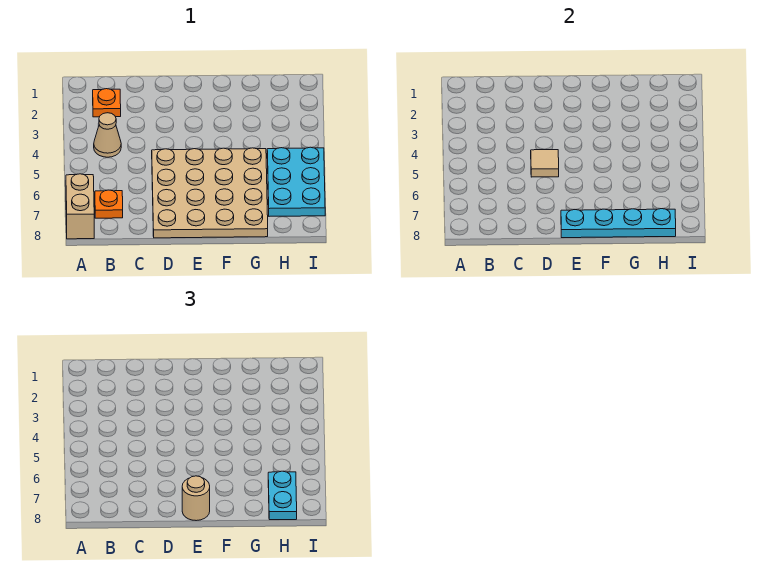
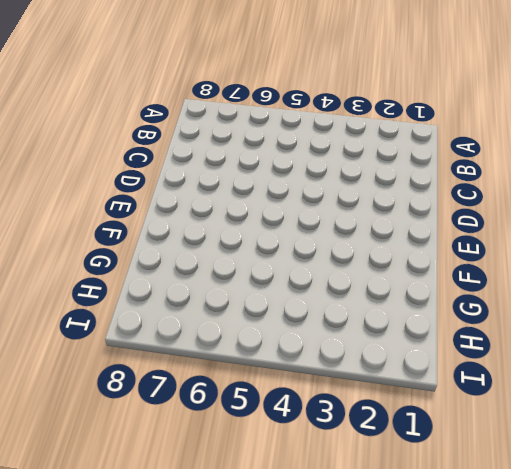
none -> tan 1x2 brick [66,174,94,239]
none -> orange 1x1 plate [93,89,121,117]

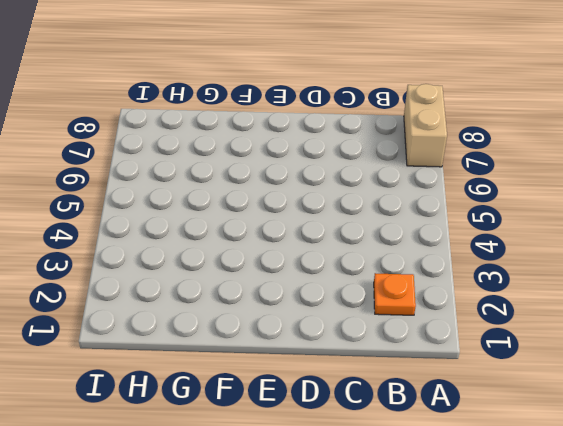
none -> tan 1x1 cone [94,113,121,157]
none -> orange 1x1 plate [95,190,123,218]

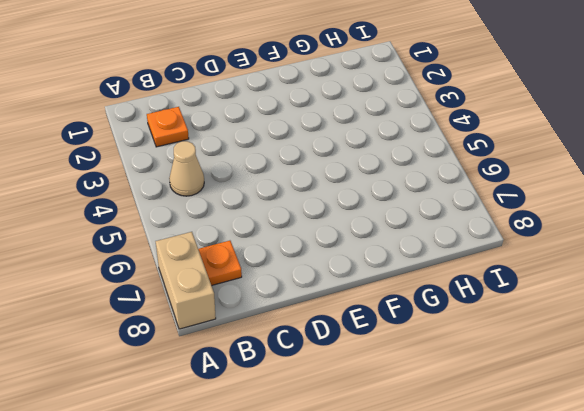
none -> tan 4x4 plate [152,148,268,238]
none -> cyan 2x3 plate [267,147,325,216]

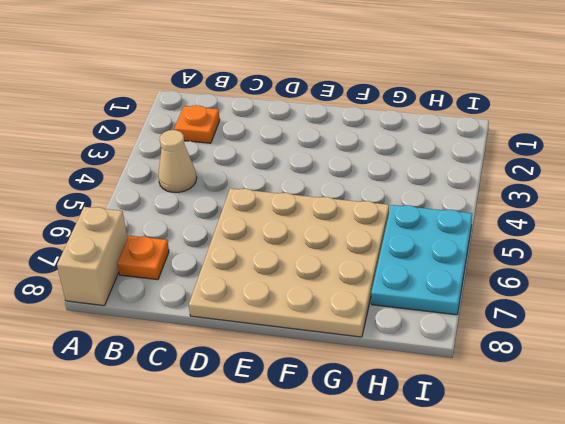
none -> tan 1x1 tile [531,150,559,177]
none -> cyan 1x4 plate [561,209,676,238]

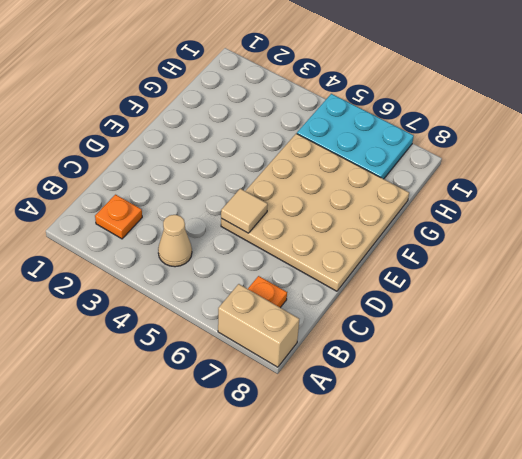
none -> cyan 1x4 plate [561,209,676,238]
none -> tan 1x1 round brick [182,476,210,521]

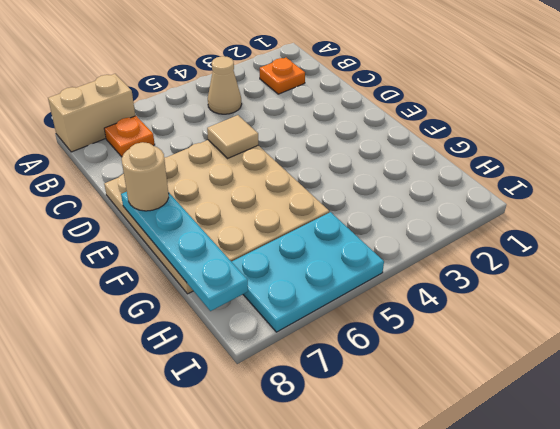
none -> cyan 1x2 plate [268,471,297,520]

